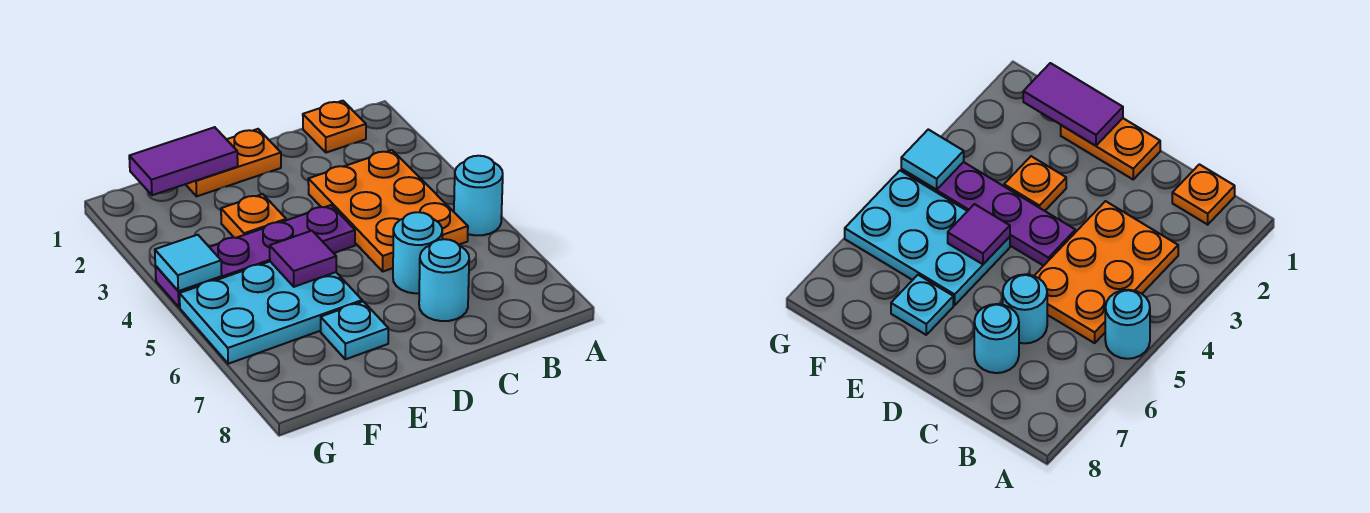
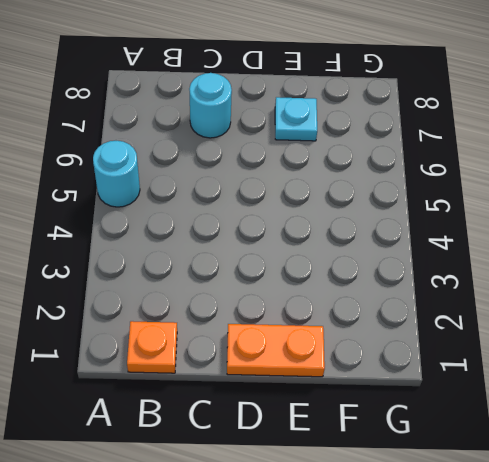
none -> orange 2x3 plate [308,150,468,271]
none -> cyan 1x1 round brick [393,212,442,293]
none -> purple 1x4 plate [155,205,355,307]

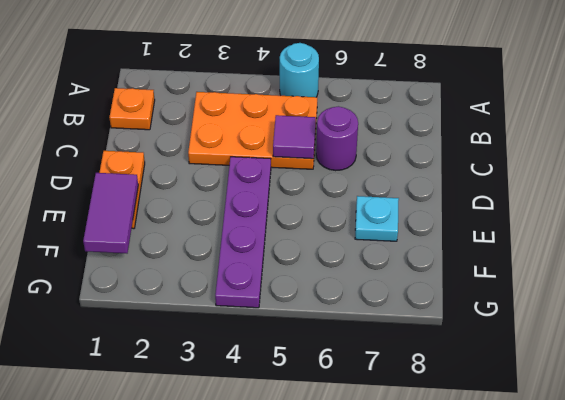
purple 1x1 tile [273,115,316,159] -> purple 1x1 tile moved to [270,231,336,287]
purple 1x1 round brick [316,106,358,171] -> cyan 1x1 round brick [393,212,442,293]
none -> cyan 1x1 round brick [419,239,469,321]
none -> orange 1x1 plate [221,194,286,238]
none -> cyan 2x3 plate [179,262,362,364]

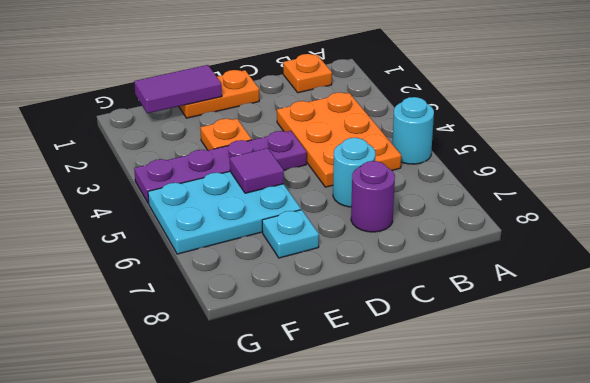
purple 1x1 round brick [351,161,395,232] -> cyan 1x1 round brick [419,239,469,321]
none -> cyan 1x1 tile [155,235,222,291]

